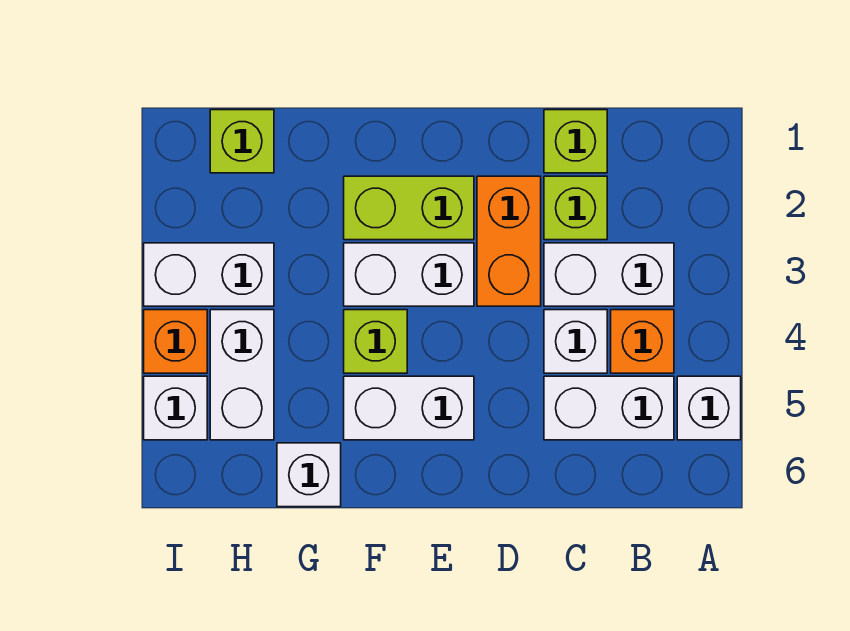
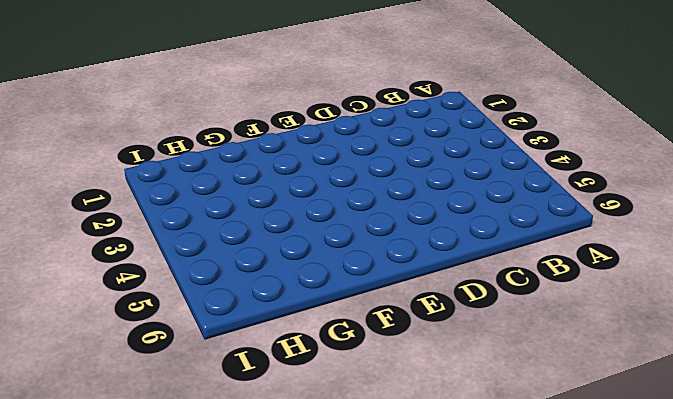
none -> white 1x1 brick [677,376,741,440]
none -> white 1x2 brick [544,243,674,306]
none -> orange 1x1 brick [611,310,674,373]

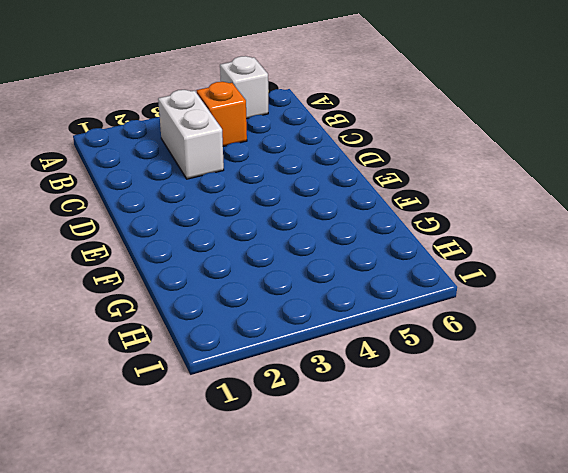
none -> white 1x2 brick [544,376,674,440]
none -> lime 1x1 brick [544,110,607,173]
none -> lime 1x1 brick [544,176,607,240]

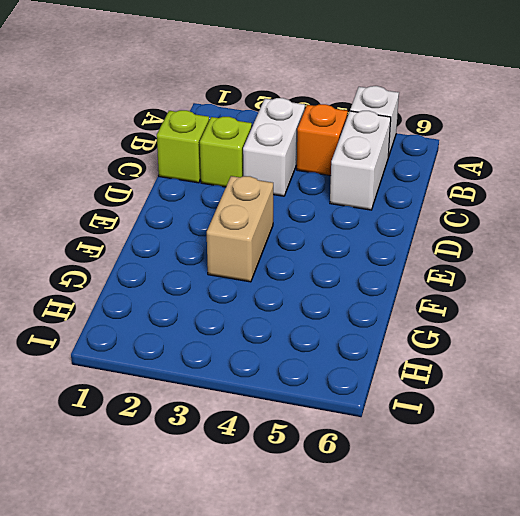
tan 1x2 brick [207,176,273,282] -> white 1x2 brick [344,243,474,306]
none -> white 1x1 brick [544,310,607,373]
none -> orange 1x2 brick [477,176,541,306]
none -> lime 1x2 brick [344,176,474,240]

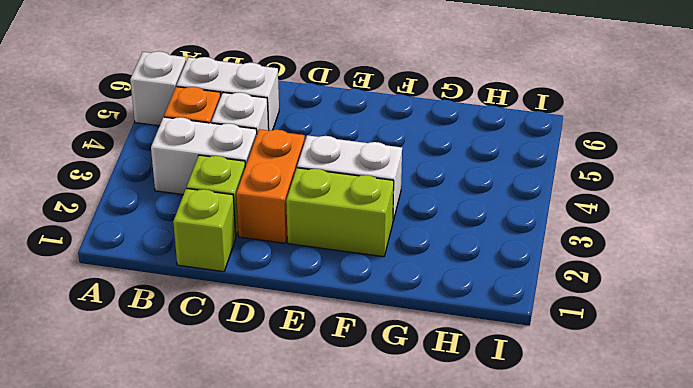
none -> white 1x2 brick [344,376,474,440]
none -> lime 1x1 brick [344,310,407,373]
none -> white 1x1 brick [277,443,341,507]

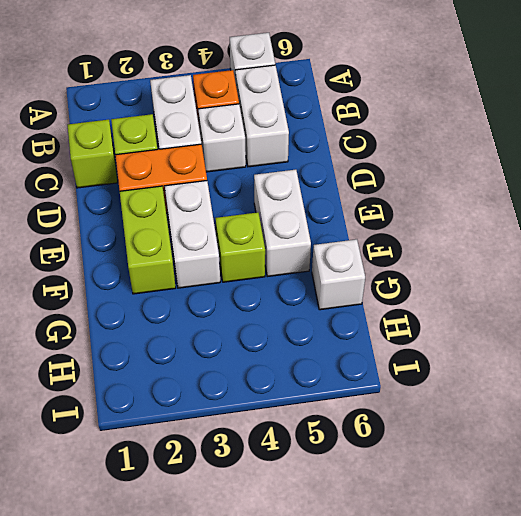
none -> lime 1x1 brick [210,110,274,173]
none -> white 1x2 brick [144,243,274,306]
none -> white 1x2 brick [210,310,274,440]

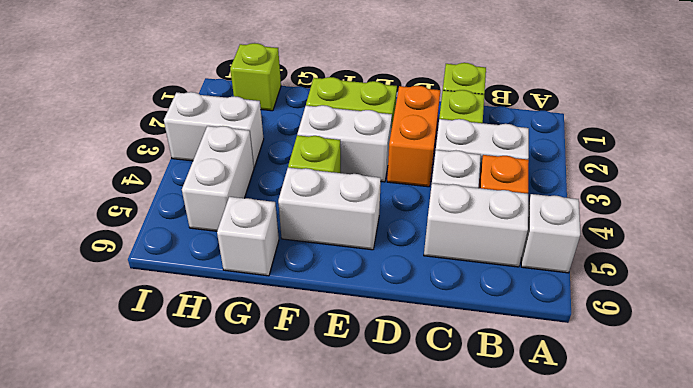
none -> orange 1x1 brick [144,310,207,373]
none -> white 1x1 brick [144,376,207,440]

